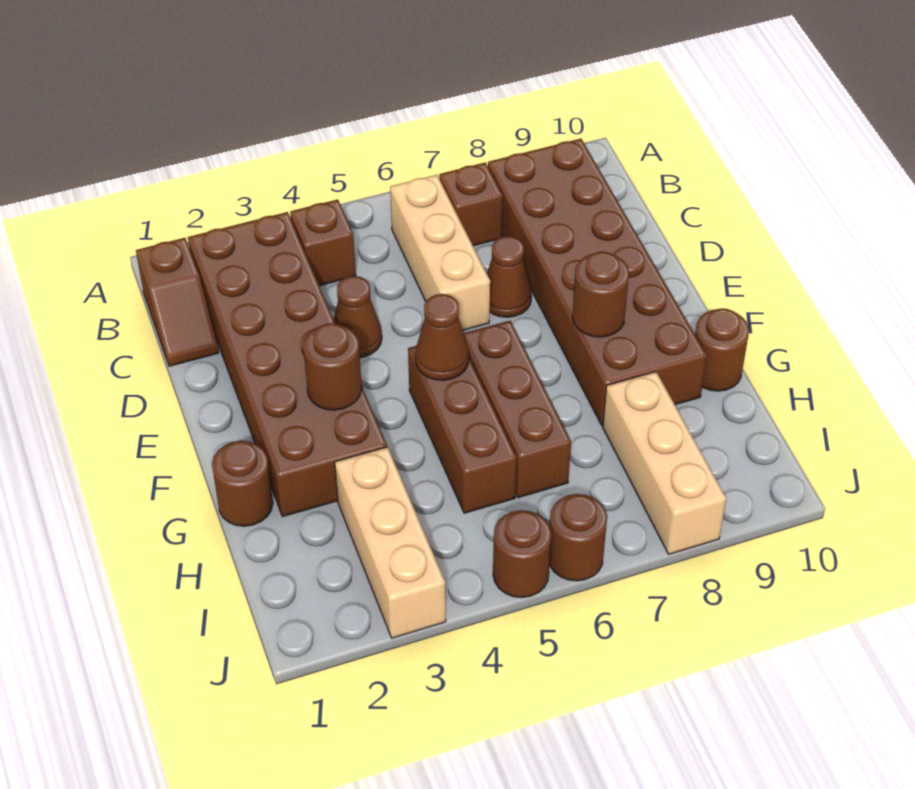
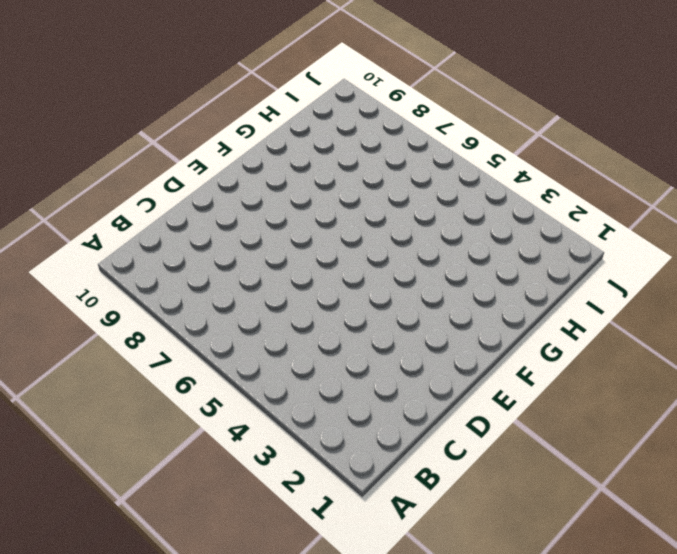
none -> brown 1x2 slope [136,238,219,366]
none -> brown 2x6 brick [188,212,387,517]
none -> brown 1x1 brick [290,199,356,286]

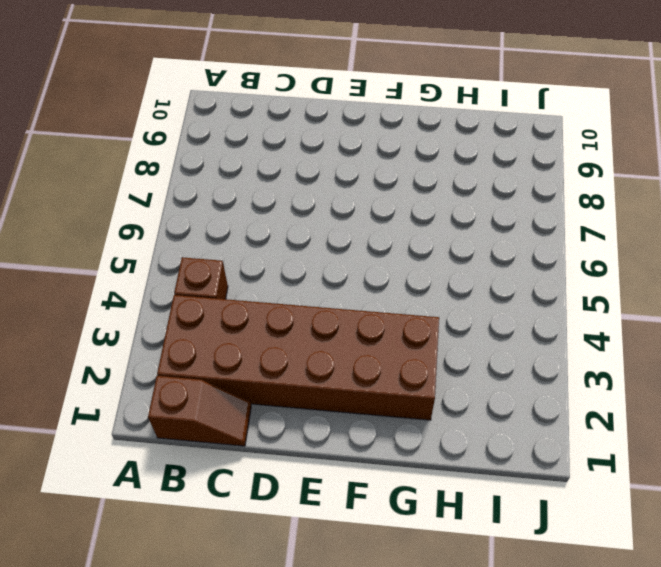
none -> tan 1x3 brick [390,175,490,330]
none -> brown 1x1 brick [439,162,503,246]
none -> brown 2x6 brick [488,139,707,425]

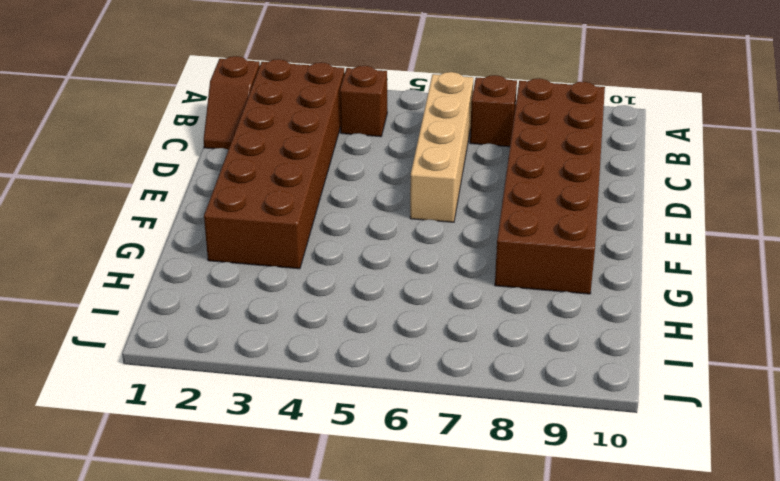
tan 1x4 brick [410,72,473,222] -> tan 1x3 brick [390,175,490,330]
none -> brown 1x1 cone [334,276,382,357]
none -> brown 1x1 cone [487,236,532,317]
none -> brown 1x3 brick [408,346,517,513]

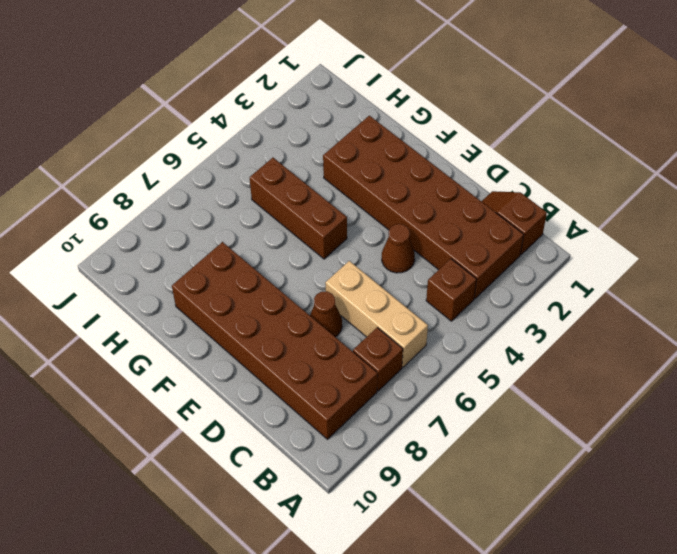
none -> brown 1x3 brick [464,321,571,498]
none -> brown 1x1 round brick [212,441,273,526]
none -> brown 1x1 round brick [695,308,749,391]

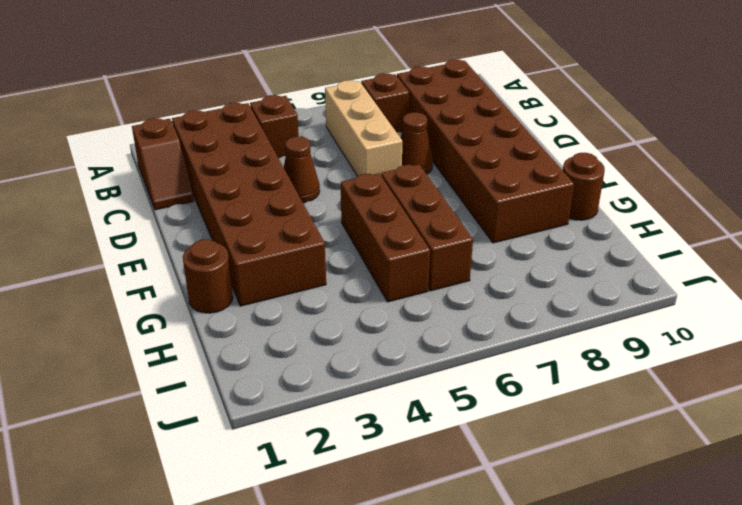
none -> tan 1x3 brick [335,447,446,638]
none -> tan 1x3 brick [603,372,726,554]
none -> brown 1x1 round brick [493,510,551,598]

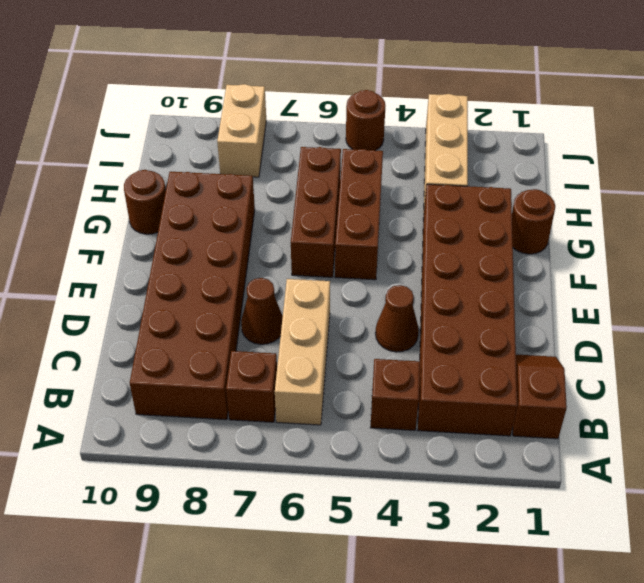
tan 1x2 brick [217,84,266,177] -> tan 1x3 brick [603,372,726,554]
none -> brown 1x1 round brick [549,494,607,581]
none -> brown 1x1 round brick [303,323,362,410]
none -> brown 1x1 cone [415,294,469,380]

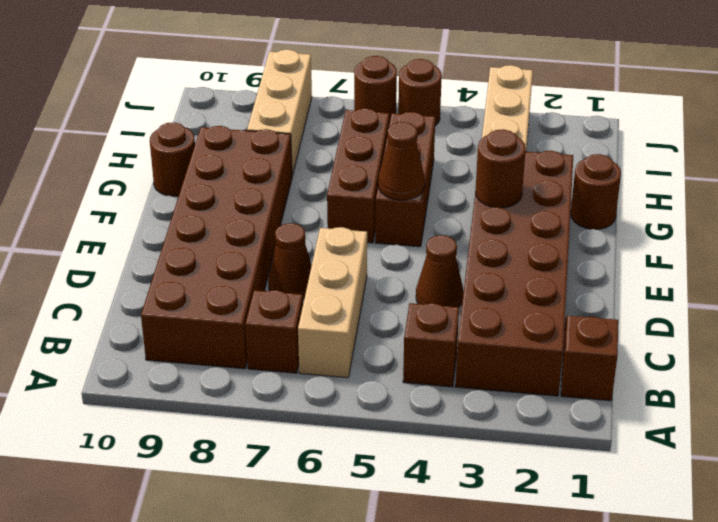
none -> brown 1x1 round brick [572,252,629,337]

